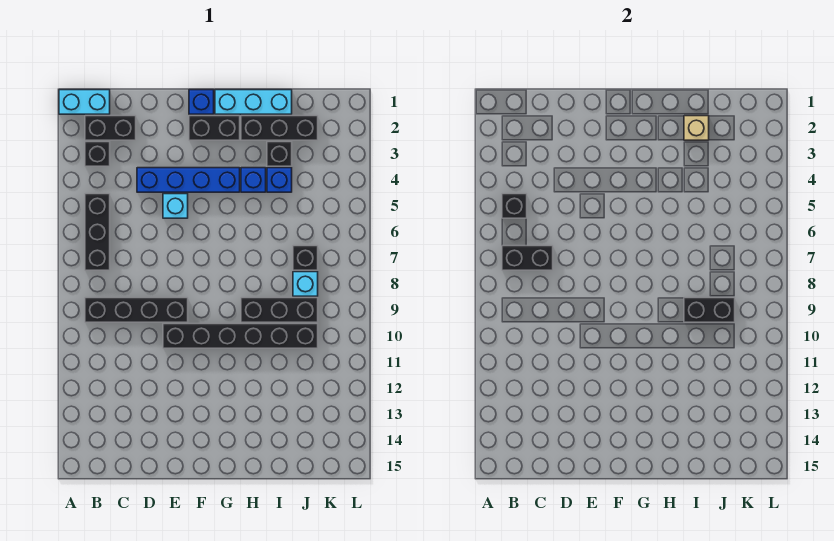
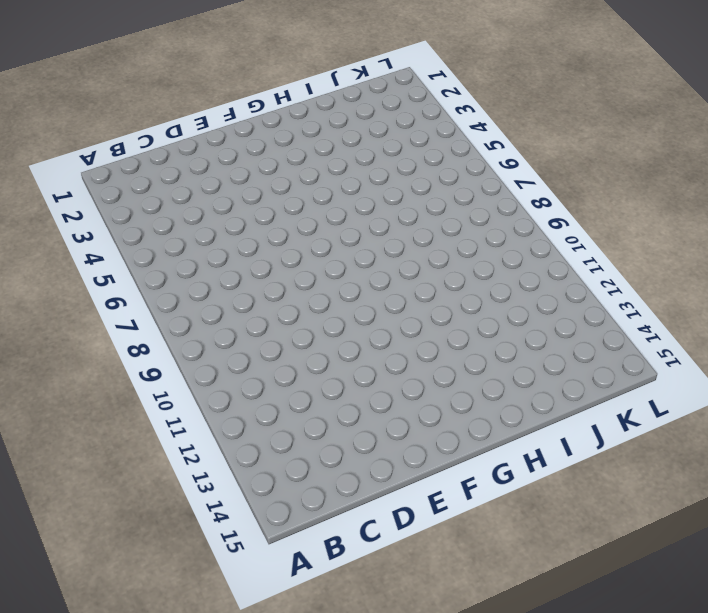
none -> cyan 1x2 brick [59,90,110,114]
none -> black 1x2 brick [85,116,136,140]
none -> black 1x1 brick [85,142,110,166]

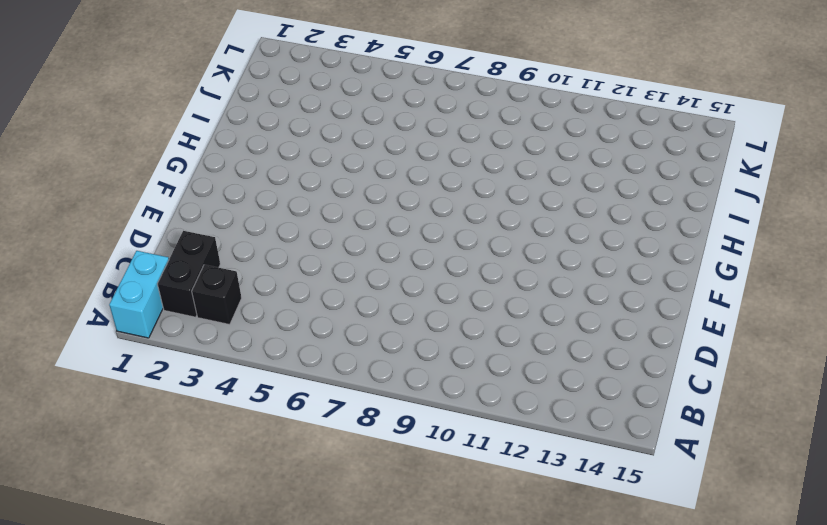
none -> black 1x3 brick [85,194,110,270]
none -> black 1x4 brick [85,298,188,322]
none -> blue 1x4 brick [137,168,240,192]

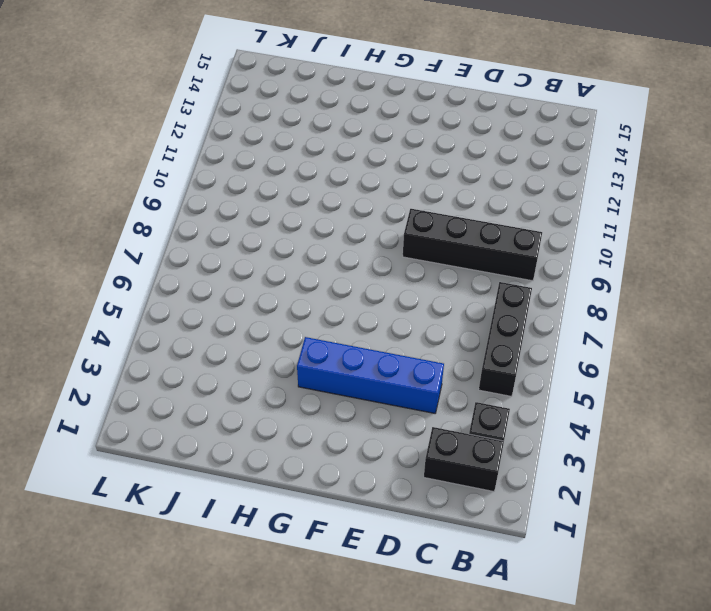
none -> cyan 1x2 brick [59,90,110,114]
none -> cyan 1x1 brick [163,194,188,218]
none -> black 1x6 brick [163,324,318,348]

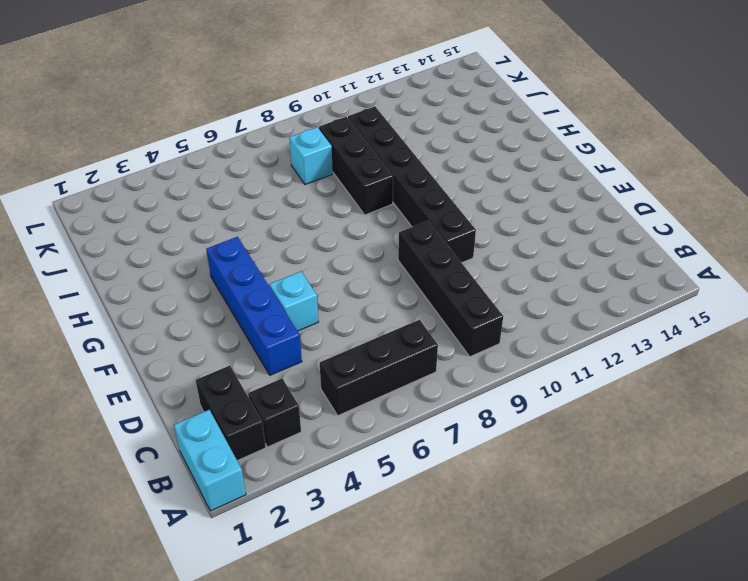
none -> blue 1x1 brick [189,90,214,114]
none -> black 1x2 brick [189,116,240,140]
none -> cyan 1x3 brick [215,90,292,114]

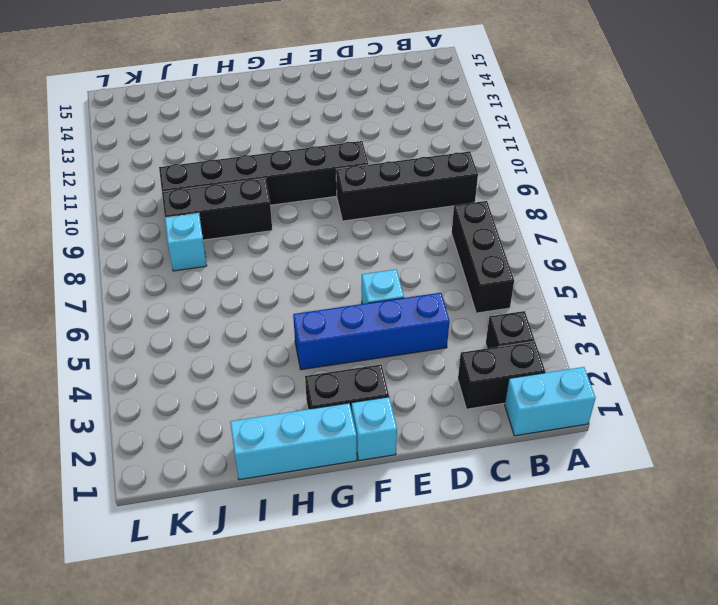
cyan 1x1 brick [351,397,397,460] -> blue 1x1 brick [189,90,214,114]
none -> black 1x3 brick [241,116,318,140]
none -> blue 1x1 brick [241,168,266,192]
none -> black 1x1 brick [267,142,292,166]

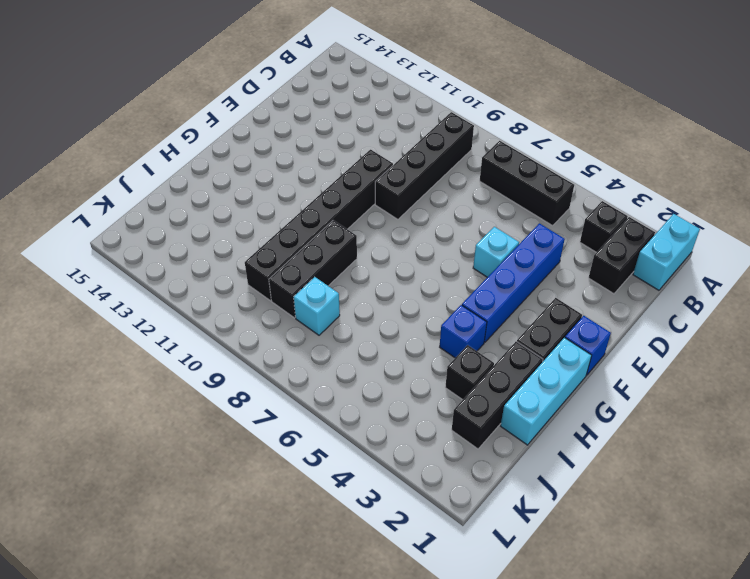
none -> blue 1x1 brick [267,168,292,192]
none -> black 1x1 brick [293,246,318,270]
none -> black 1x1 brick [502,194,527,218]

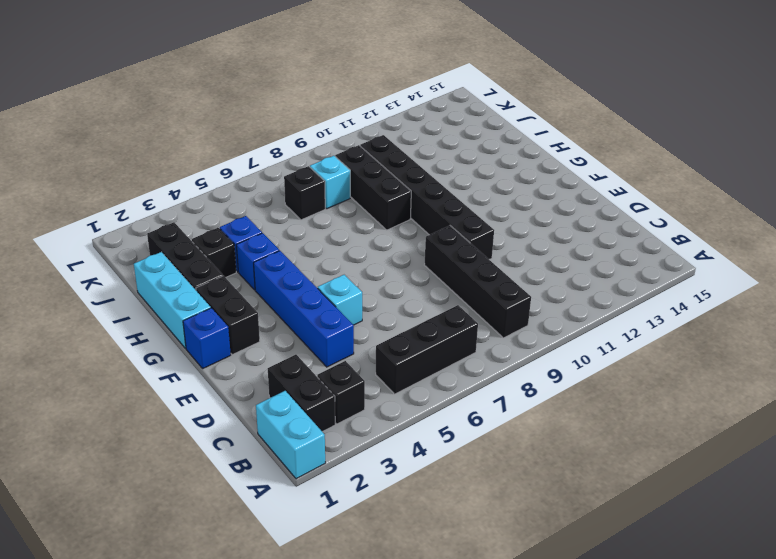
none -> black 1x1 brick [502,194,527,218]
none -> black 1x2 brick [502,246,553,270]
none -> tan 1x1 brick [684,116,709,140]

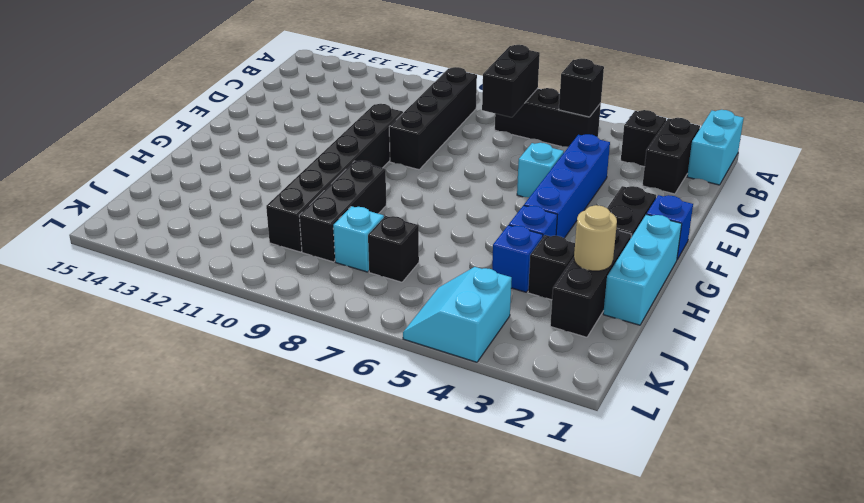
tan 1x1 round brick [574,205,617,271] -> tan 1x1 brick [684,116,709,140]
cyan 2x2 slope [403,267,512,362] -> none
none -> black 1x2 brick [684,298,735,322]

